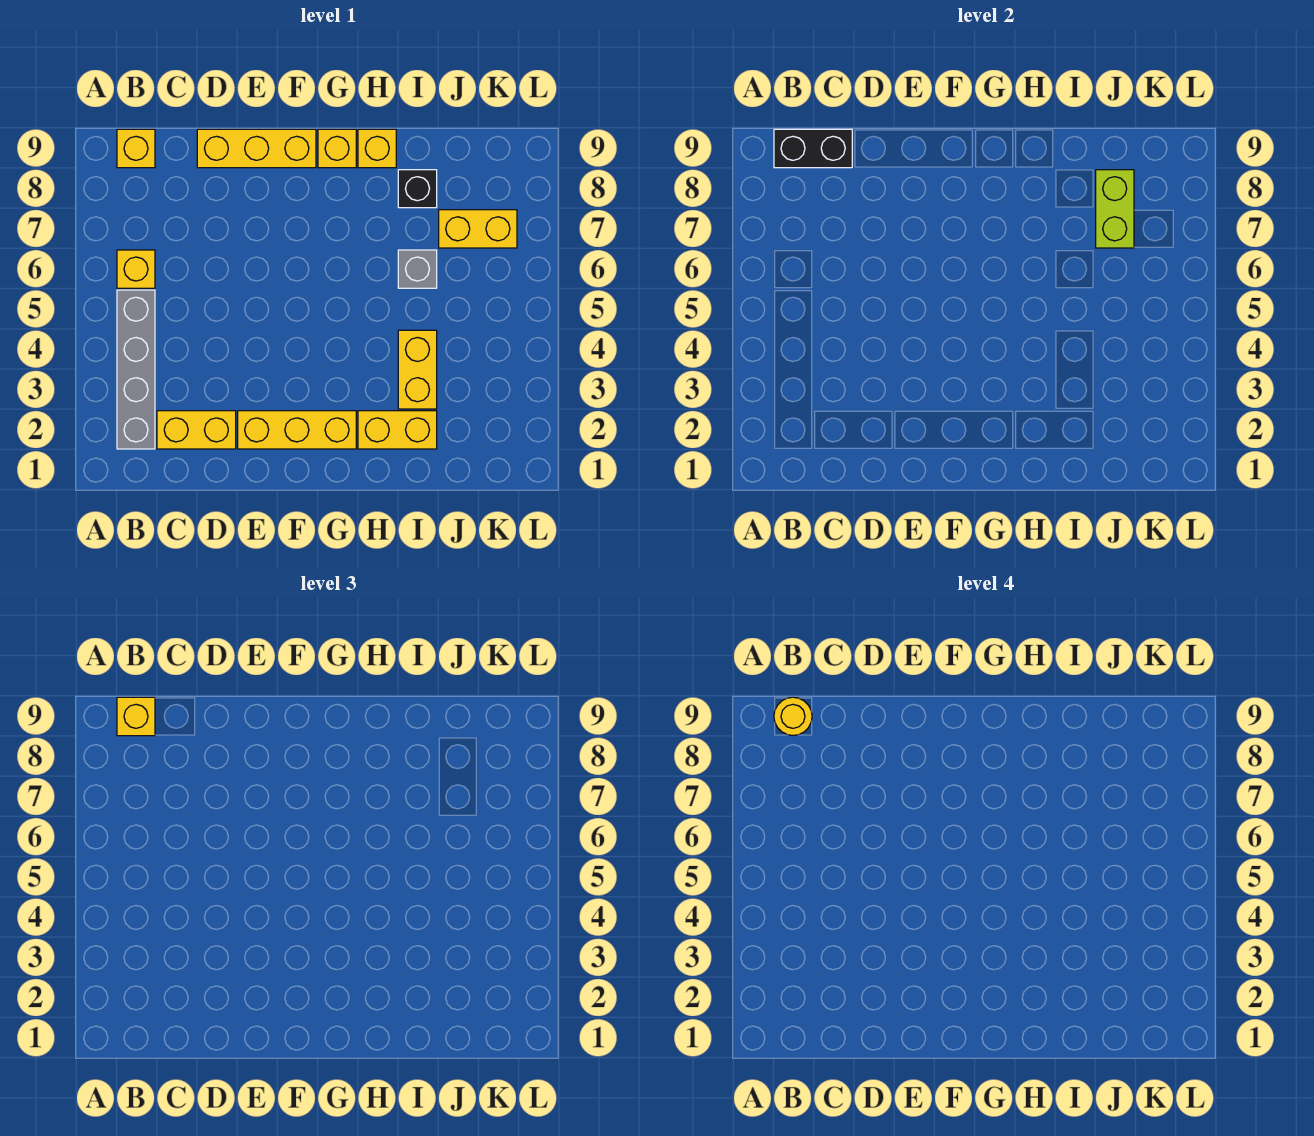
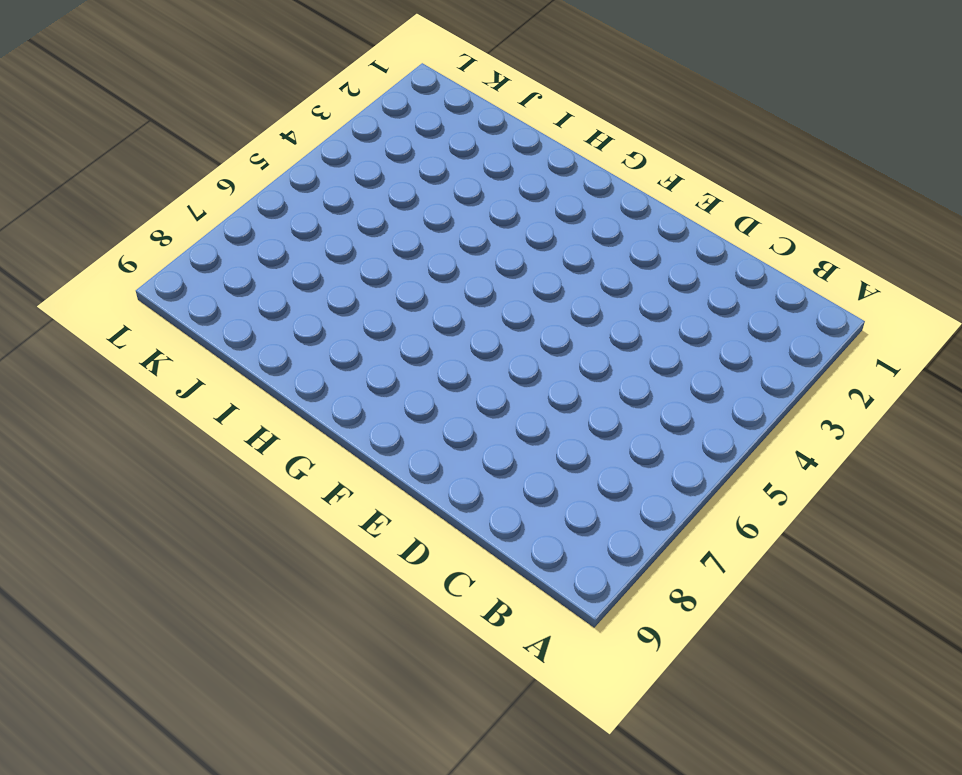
none -> grey 1x4 brick [117,290,155,449]
none -> yellow 1x1 brick [117,250,155,288]
none -> yellow 1x1 brick [117,129,155,168]

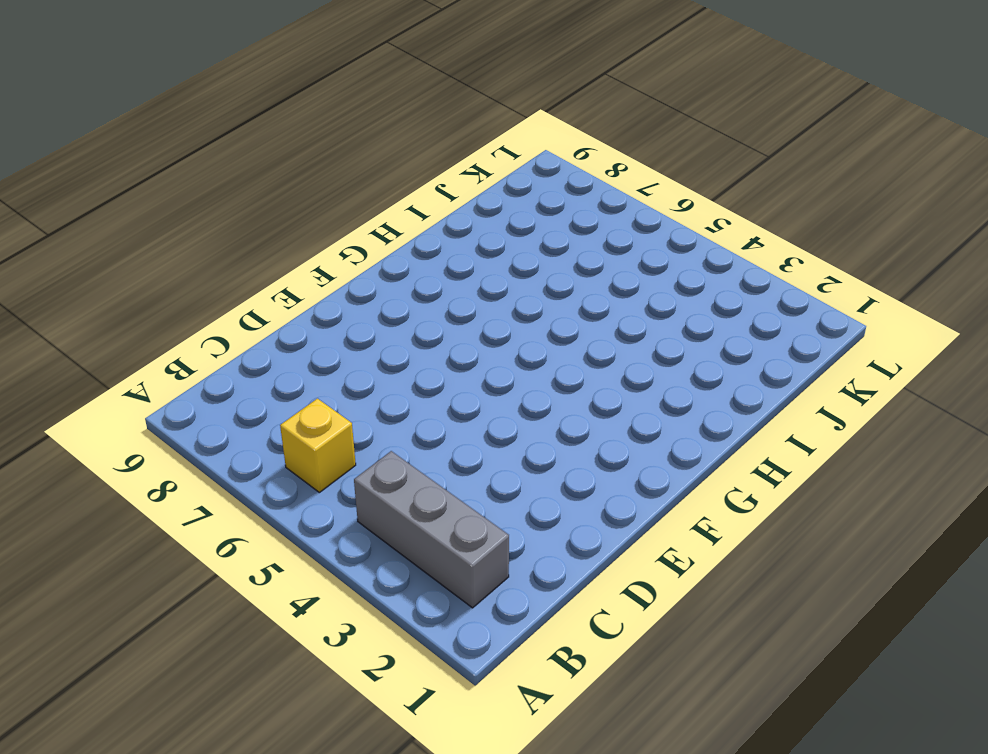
grey 1x3 brick [354,451,509,608] -> grey 1x4 brick [117,290,155,449]
none -> yellow 1x1 brick [117,129,155,168]
none -> yellow 1x2 brick [157,411,236,449]
none -> yellow 1x3 brick [197,129,316,168]

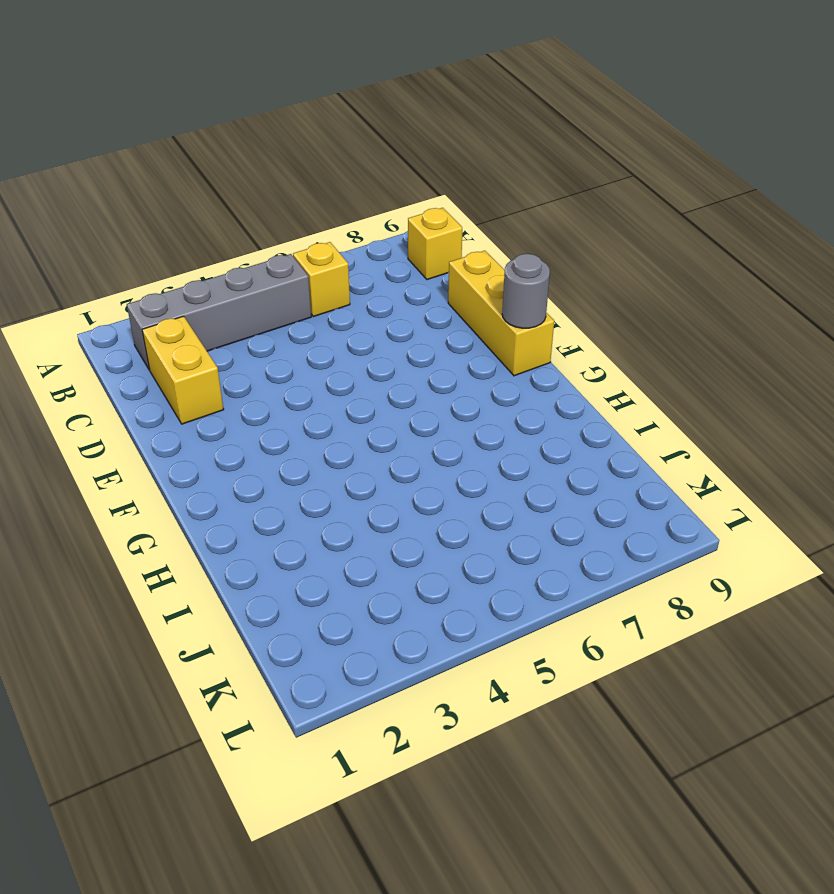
grey 1x1 round brick [502,254,550,328] -> none
none -> yellow 1x3 brick [238,411,356,449]
none -> yellow 1x1 brick [318,129,356,168]
none -> yellow 1x2 brick [358,411,437,449]

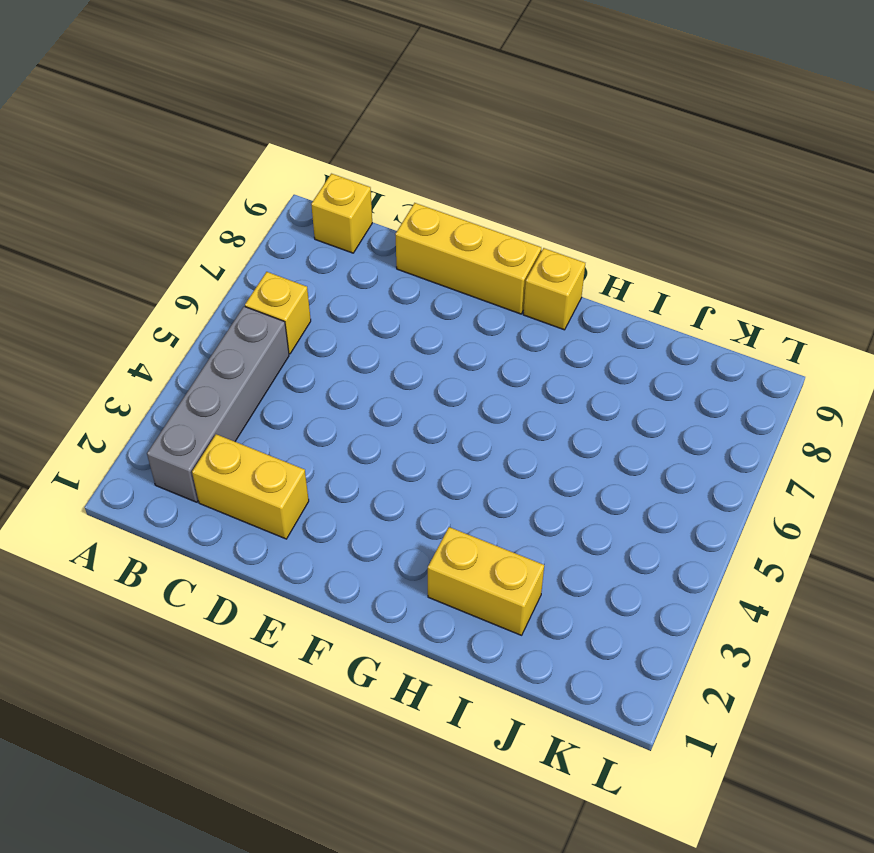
none -> yellow 1x3 brick [238,411,356,449]
none -> yellow 1x1 brick [358,129,396,168]
none -> yellow 1x2 brick [398,330,437,409]

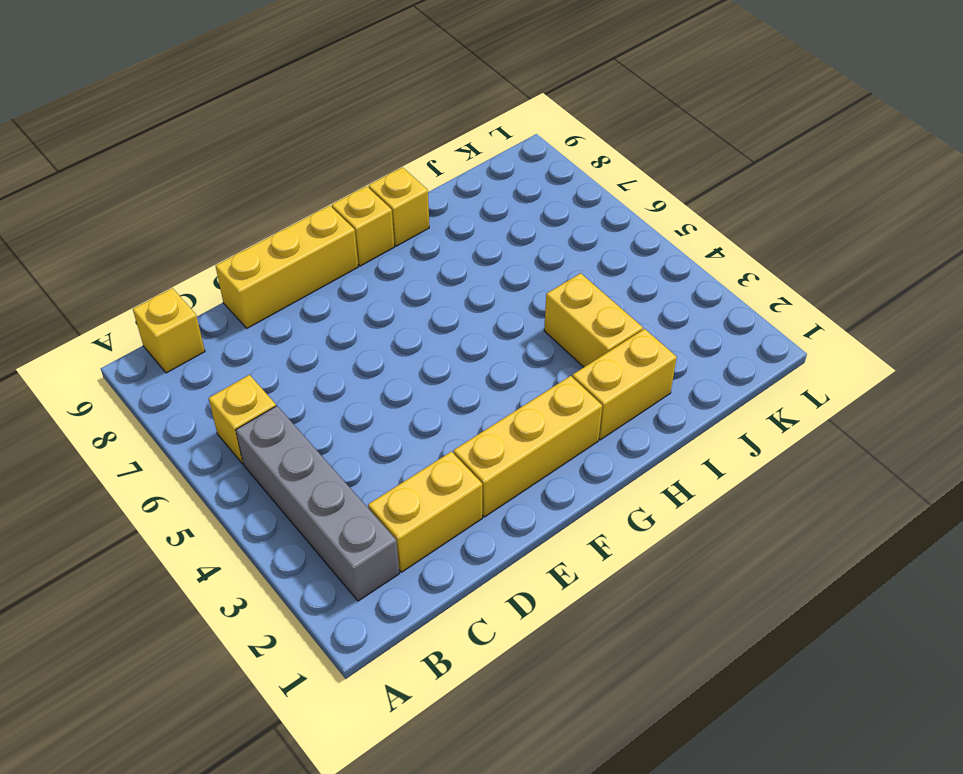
none -> grey 1x1 brick [398,250,437,288]
none -> black 1x1 brick [398,170,437,208]
none -> yellow 1x2 brick [439,210,517,248]

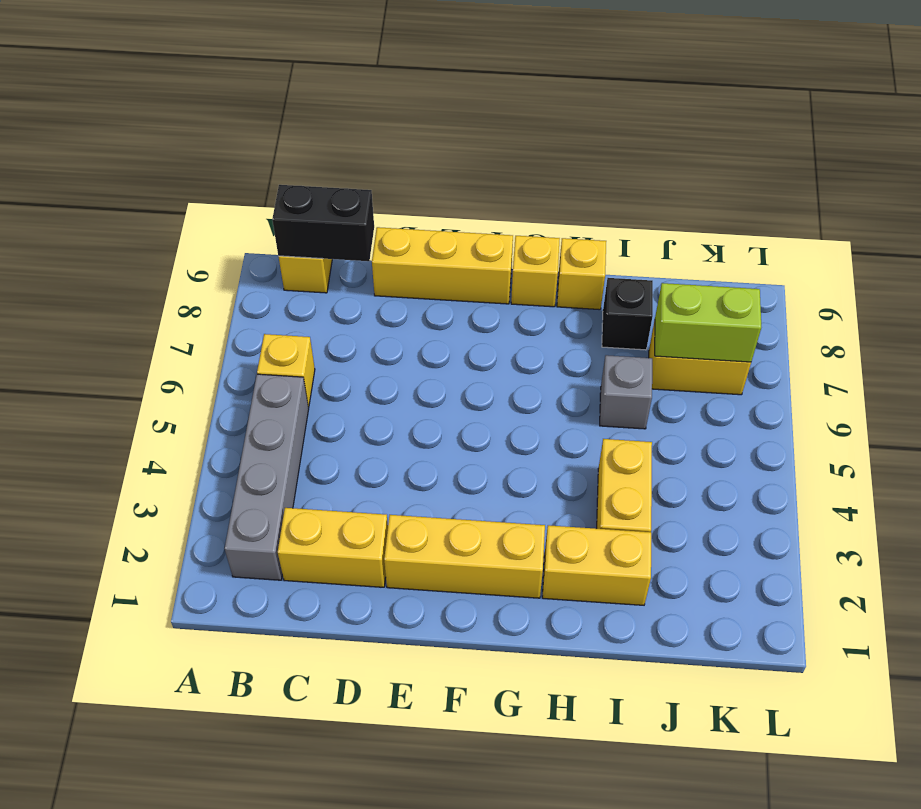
lime 1x2 brick [655,283,761,362] -> lime 1x2 brick turned to [1096,170,1134,248]
none -> yellow 1x1 brick [117,697,155,736]
none -> yellow 1x1 round brick [774,697,812,735]

